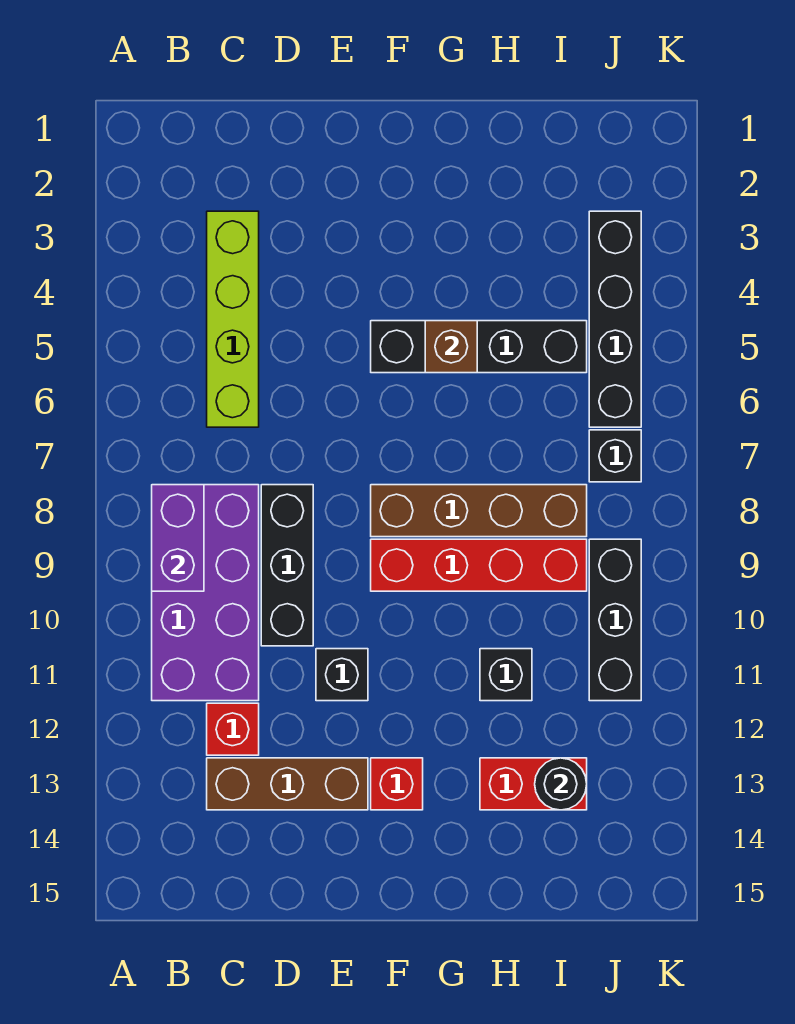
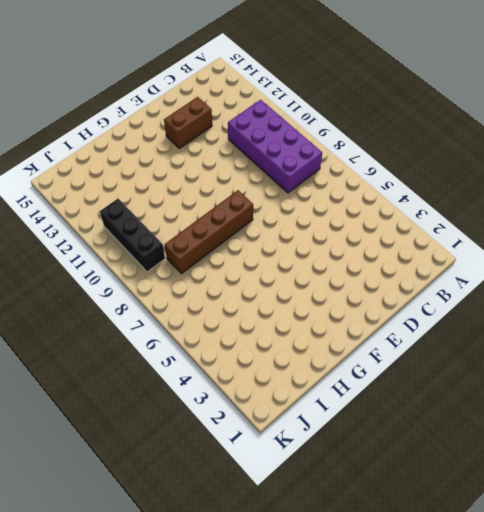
brown 1x2 brick [164,97,212,148] -> brown 1x3 brick [207,758,368,810]
none -> lime 1x4 brick [207,211,259,427]
none -> red 1x1 brick [207,703,259,755]
none -> black 1x3 brick [261,485,313,646]

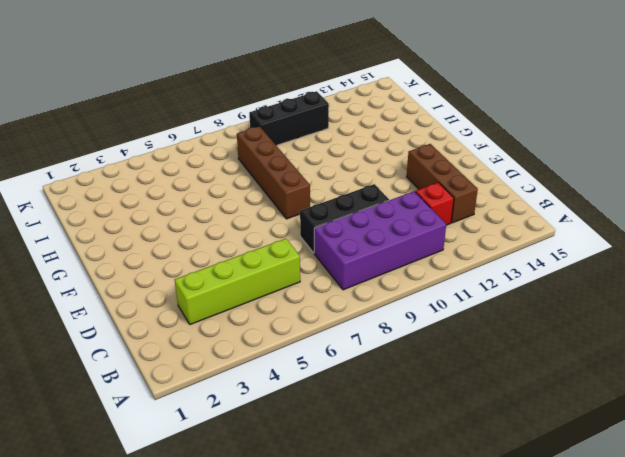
none -> black 1x1 brick [316,649,368,701]
none -> black 1x4 brick [371,321,587,373]
none -> red 1x4 brick [371,539,587,591]

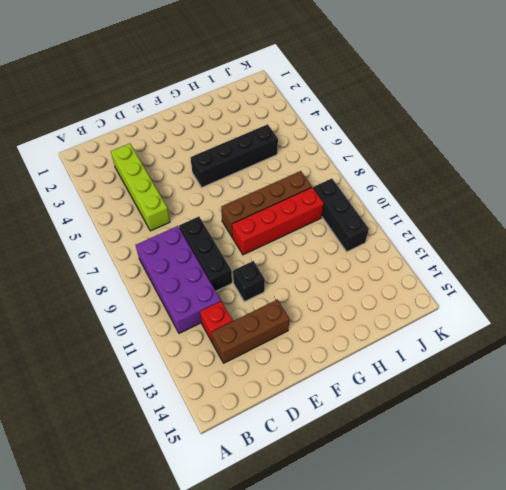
none -> red 1x1 brick [371,758,423,810]
none -> black 1x1 brick [480,649,532,701]
none -> red 1x2 brick [480,758,587,810]

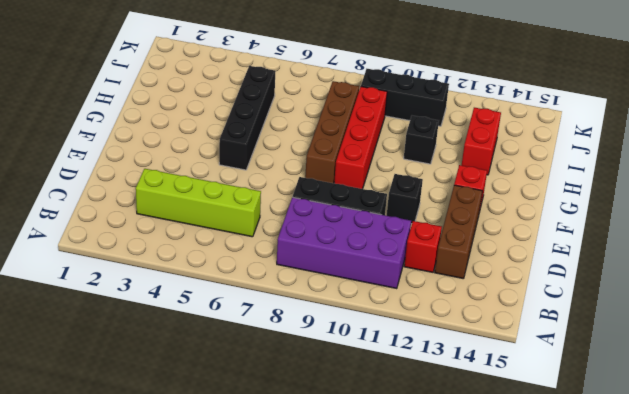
none -> black 1x4 brick [589,211,641,427]
none -> black 1x1 brick [589,430,641,482]
none -> purple 1x2 brick [152,485,204,591]

